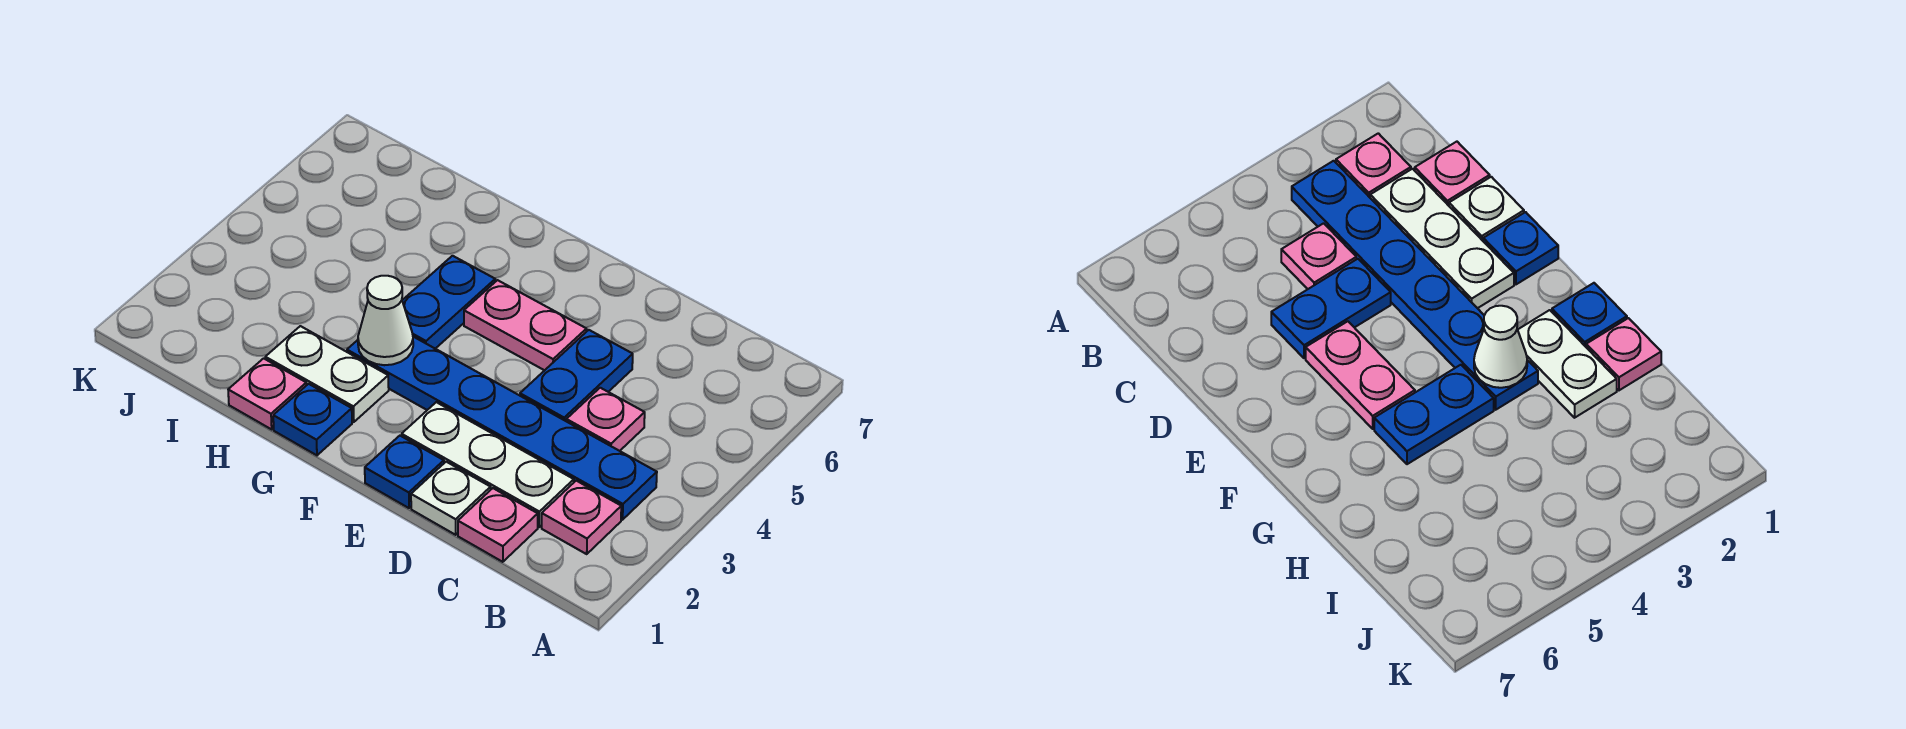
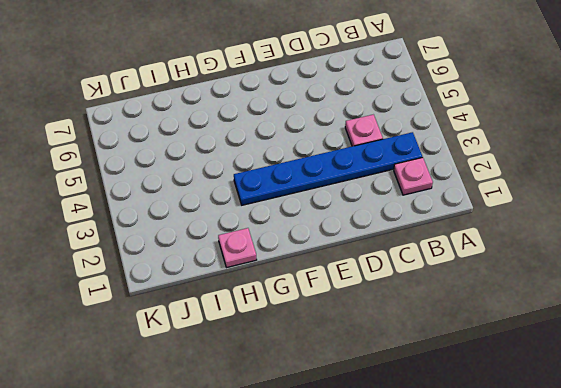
none -> pink 1x1 plate [458,488,538,562]
none -> white 1x3 plate [402,402,574,527]
none -> white 1x1 plate [411,462,491,535]

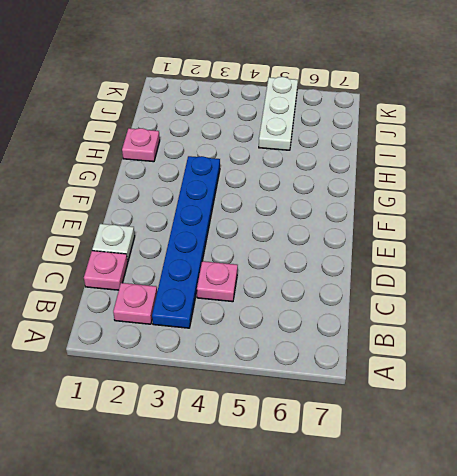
white 1x3 plate [259,77,298,150] -> white 1x3 plate moved to [402,402,574,527]
none -> blue 1x2 plate [520,330,633,421]
none -> blue 1x1 plate [365,436,444,508]
none -> pink 1x2 plate [464,280,587,370]

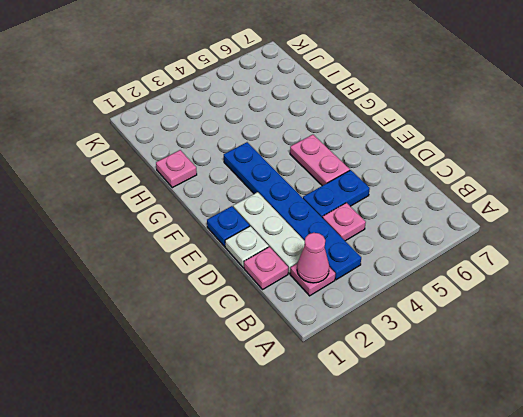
pink 1x1 cone [297,233,329,283] -> none
none -> blue 1x1 plate [273,384,352,455]
none -> white 1x2 plate [265,326,389,422]
none -> blue 1x2 plate [402,256,495,349]

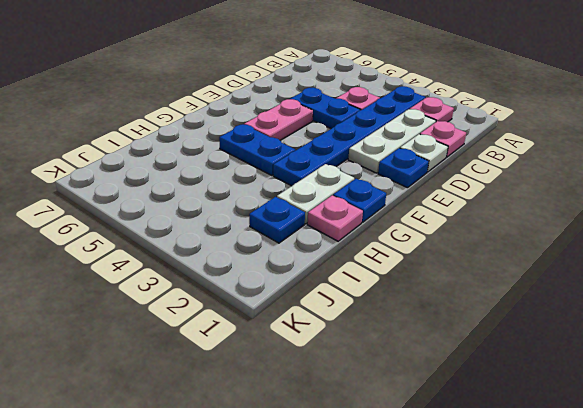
blue 1x1 plate [249,197,305,243] -> none
none -> white 1x1 cone [358,276,413,365]

